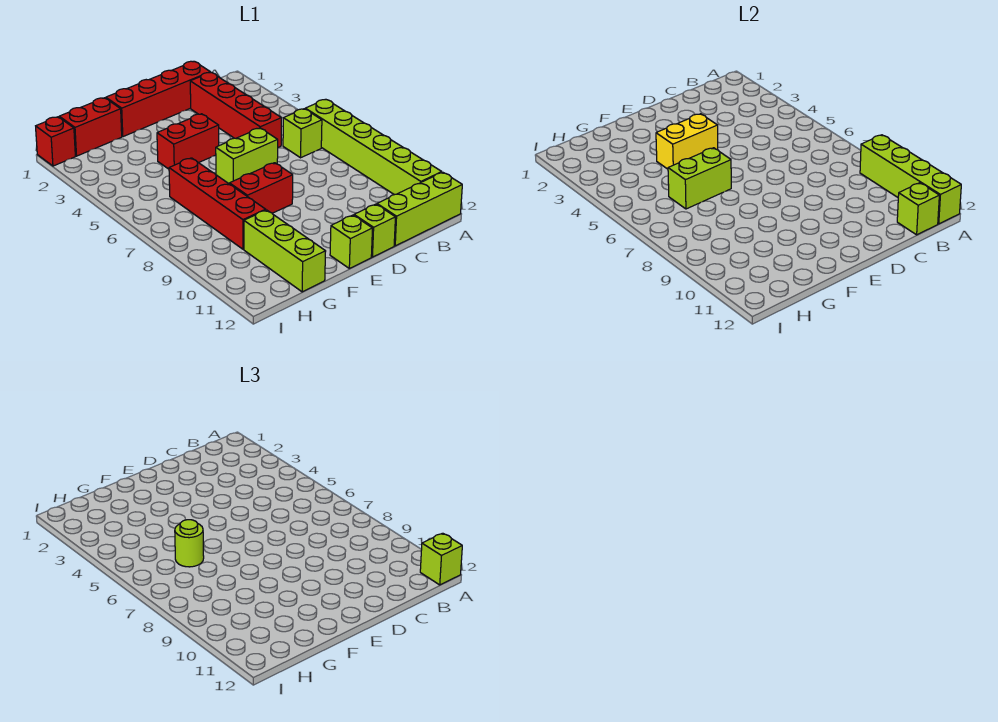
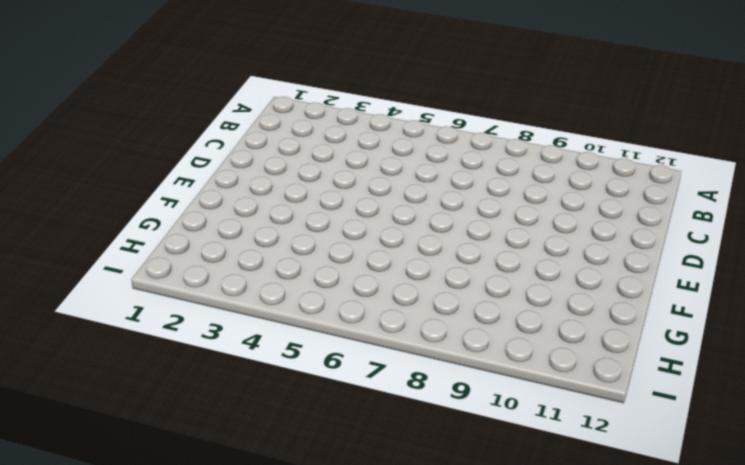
none -> lime 1x6 brick [305,99,442,195]
none -> lime 1x3 brick [377,172,462,246]
none -> lime 1x1 brick [283,109,322,158]

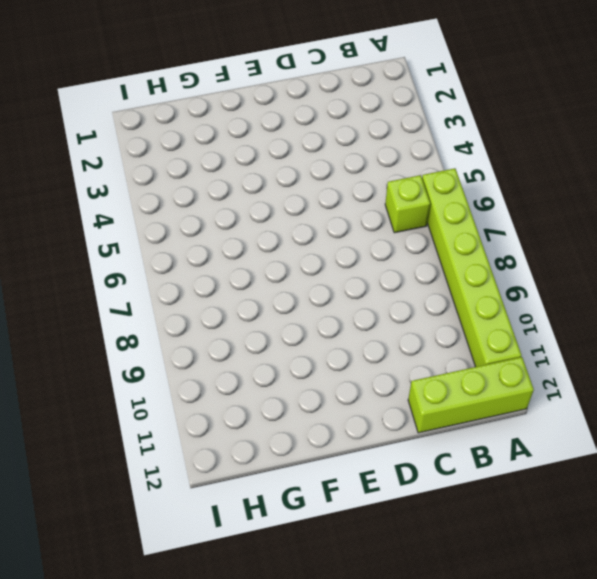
none -> red 1x4 brick [106,61,210,137]
none -> red 1x4 brick [190,73,281,147]
none -> lime 1x2 brick [216,128,278,183]

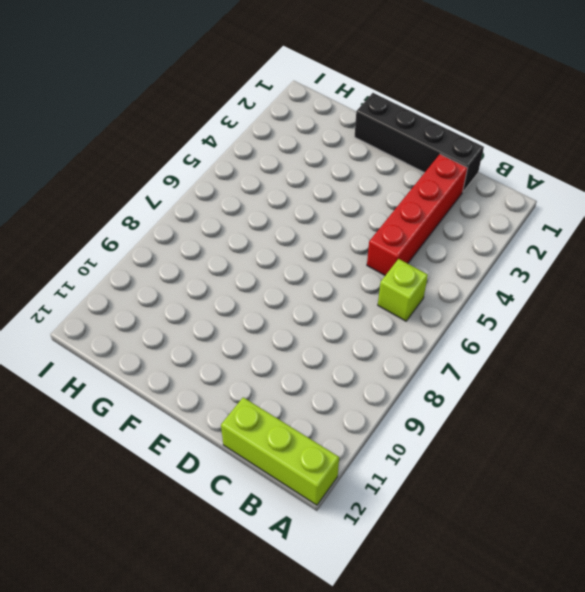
black 1x4 brick [355,93,484,192] -> red 1x4 brick [106,61,210,137]
none -> lime 1x6 brick [305,99,442,195]
none -> lime 1x2 brick [216,128,278,183]
none -> lime 1x1 brick [354,204,395,257]

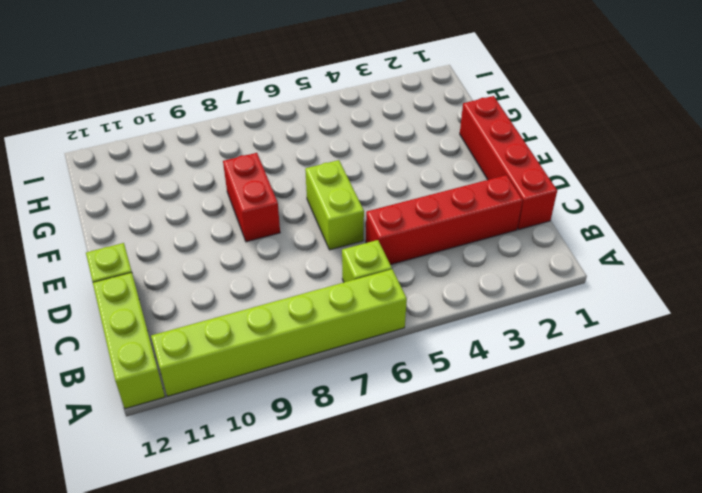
none -> red 1x2 brick [157,114,219,169]
none -> lime 1x1 brick [330,215,373,268]
none -> red 1x2 brick [59,98,122,156]

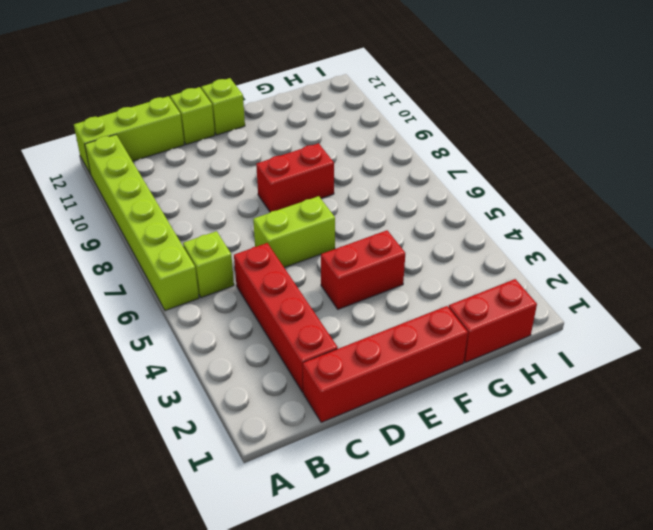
none -> red 1x4 brick [169,158,266,249]
none -> lime 1x3 brick [244,210,326,292]
none -> red 1x1 brick [36,117,75,166]

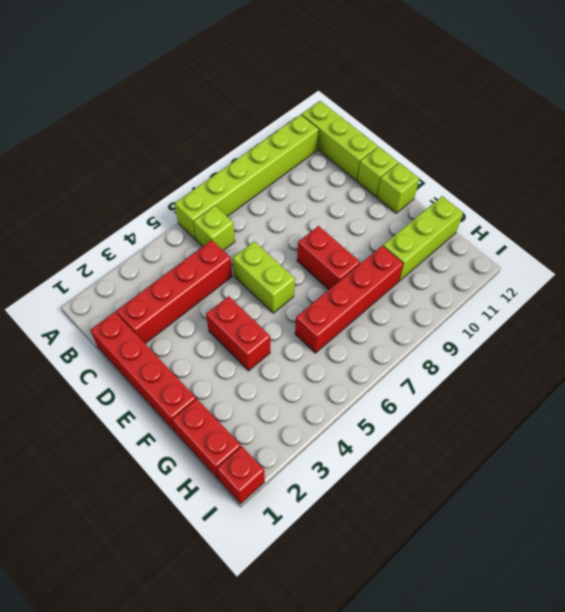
none -> lime 1x4 brick [860,135,961,224]
none -> lime 1x1 brick [897,183,939,235]
none -> yellow 1x2 brick [656,114,718,169]

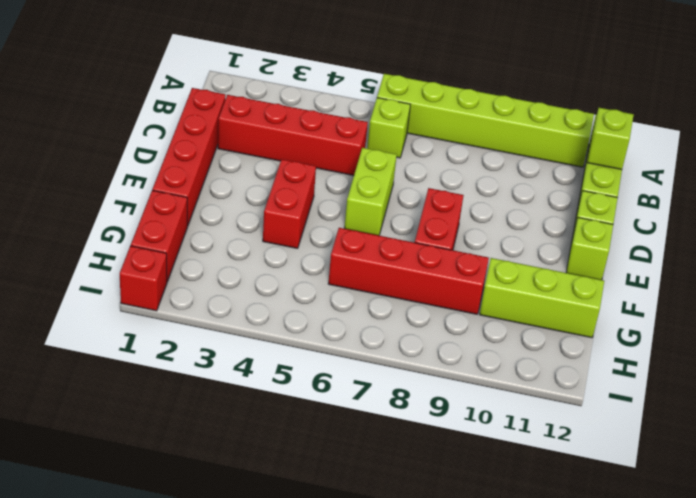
none -> lime 1x4 brick [860,135,961,224]
none -> yellow 1x2 brick [656,114,718,169]
none -> lime 1x2 brick [668,148,731,209]

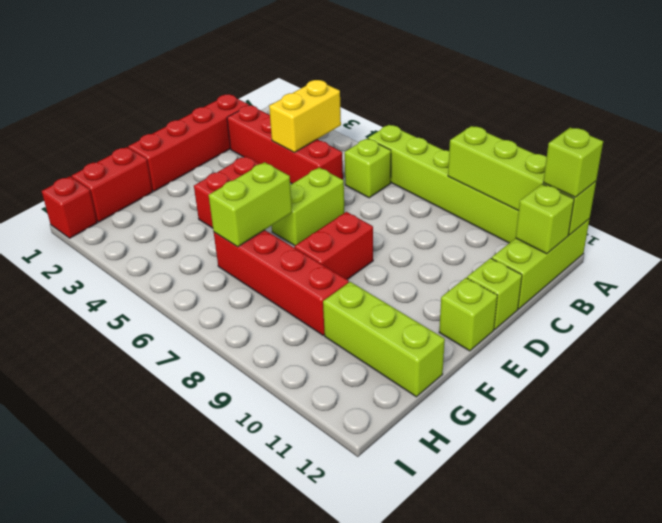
yellow 1x2 brick [269,80,341,152] -> yellow 1x2 brick moved to [656,114,718,169]
none -> lime 1x1 round brick [175,520,204,567]

